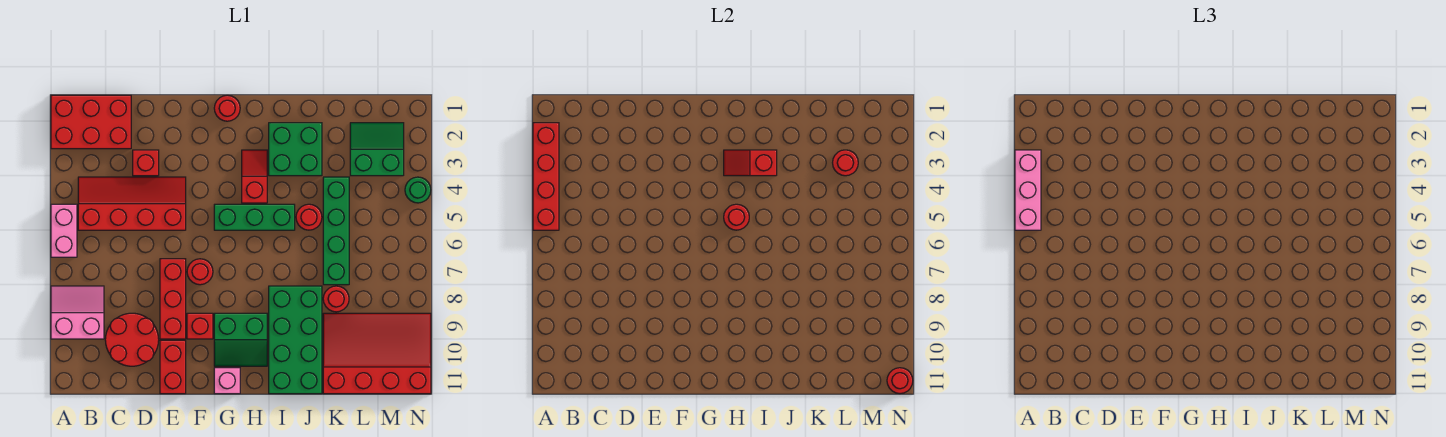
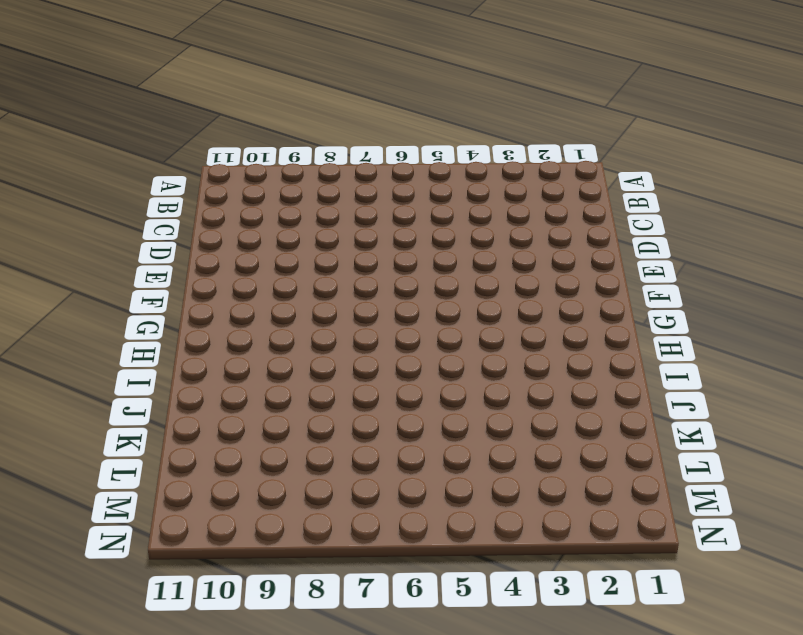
none -> red 2x3 brick [51,95,131,149]
none -> pink 1x2 brick [51,204,77,257]
none -> pink 2x2 slope [51,286,104,339]

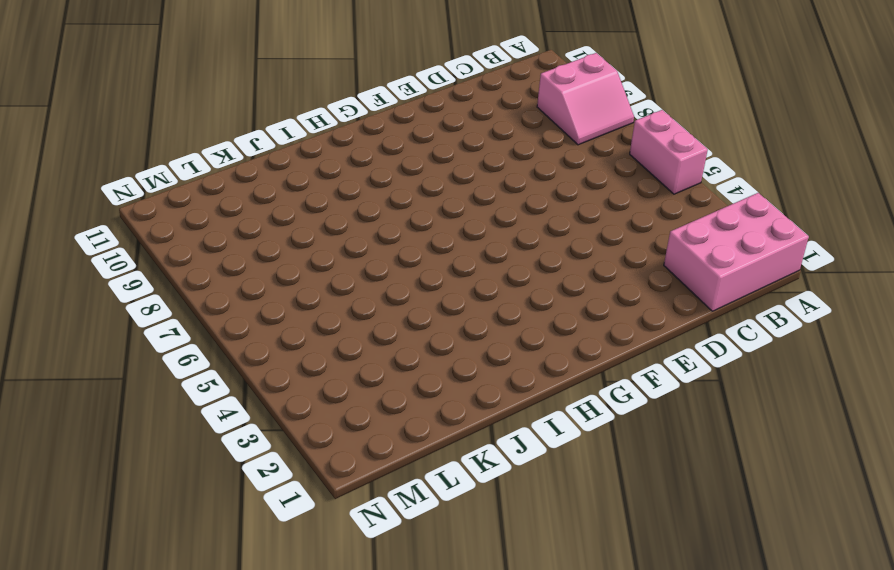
pink 2x3 brick [664,193,809,311] -> red 2x3 brick [51,95,131,149]
none -> red 2x4 slope [78,177,186,230]
none -> red 2x2 round brick [105,313,159,366]
none -> red 1x1 brick [133,150,159,176]

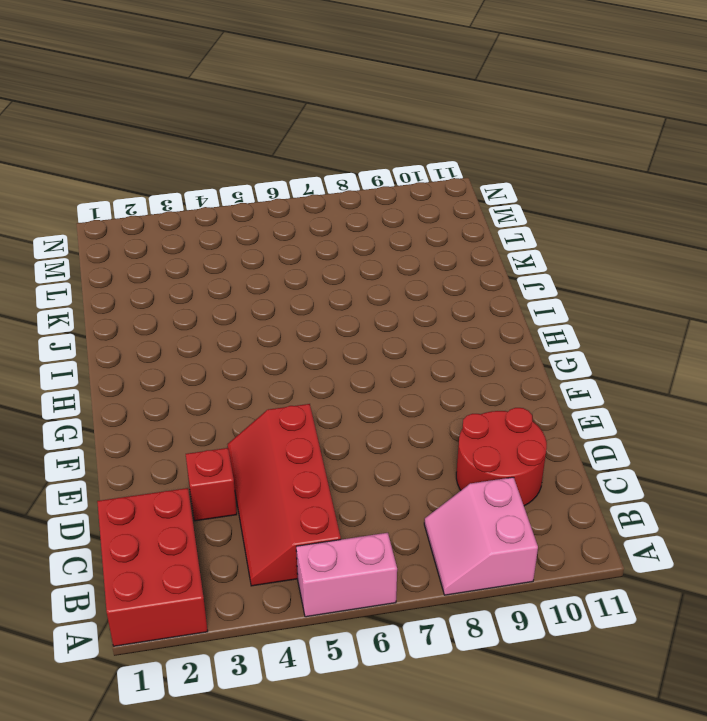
none -> red 1x3 brick [160,259,186,339]
none -> red 1x2 brick [160,340,186,394]
none -> red 1x1 round brick [187,259,213,285]

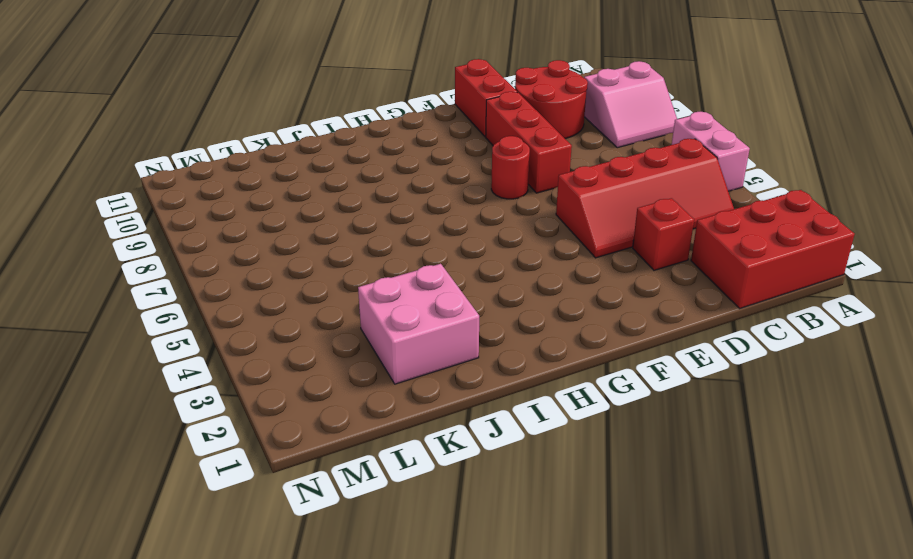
pink 2x2 brick [358,264,479,384] -> green 2x2 brick [269,123,322,176]
none -> red 1x1 brick [187,313,213,339]
none -> red 1x1 round brick [214,95,240,121]
none -> green 1x3 brick [214,204,295,230]

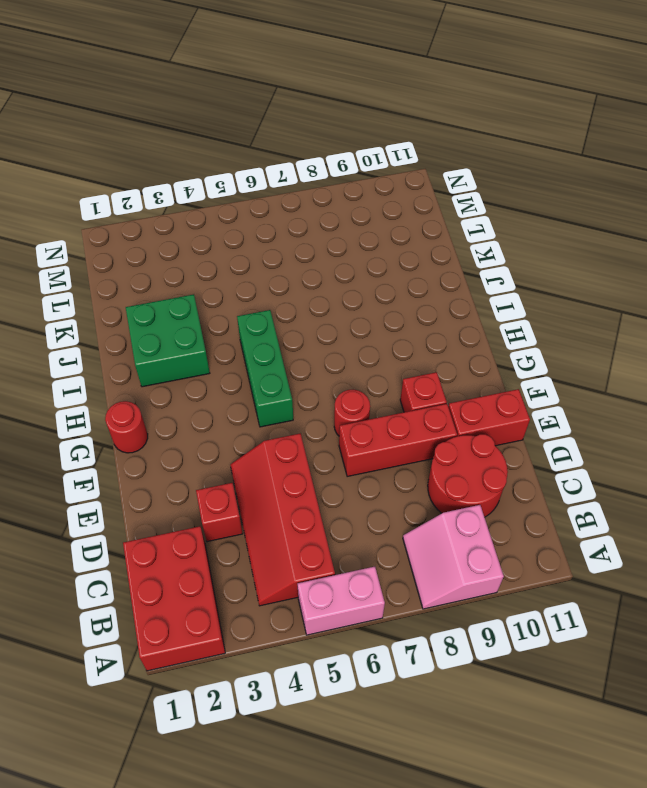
none -> green 2x2 slope [214,313,267,366]
none -> pink 1x1 brick [214,368,240,394]
none -> red 1x2 slope [242,150,267,203]

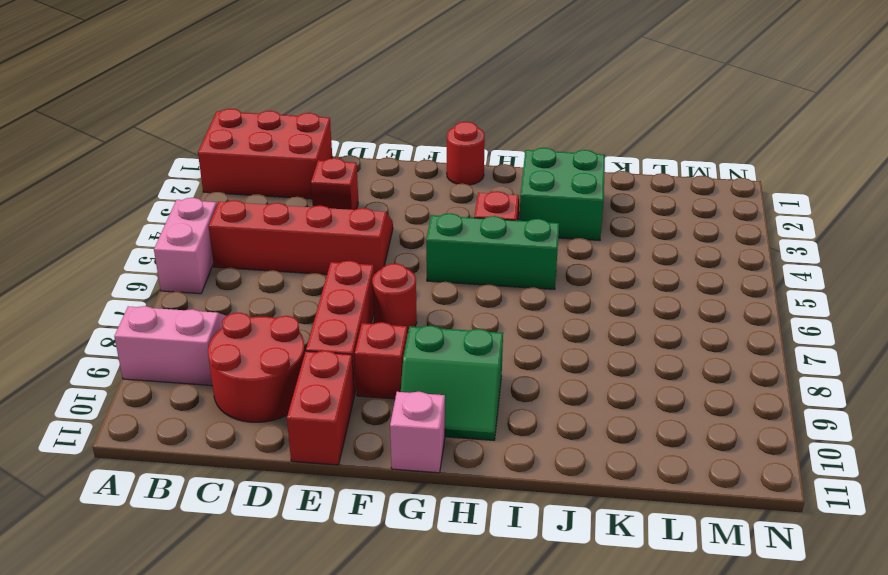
none -> green 2x4 brick [269,286,322,394]
none -> red 1x1 round brick [296,204,322,230]
none -> green 1x4 brick [323,177,349,285]

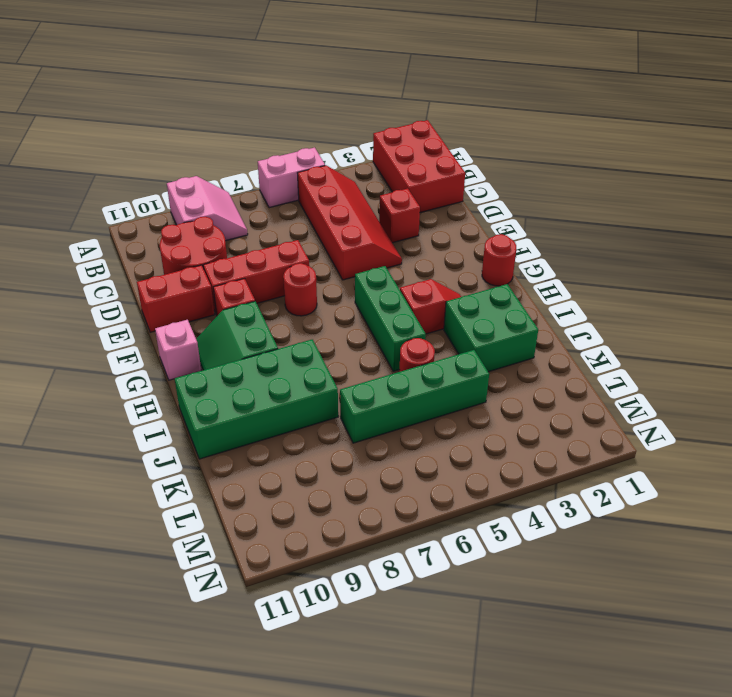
none -> red 1x1 round brick [323,286,349,312]
none -> red 3x4 slope [323,313,431,394]
none -> green 2x2 slope [350,123,404,176]

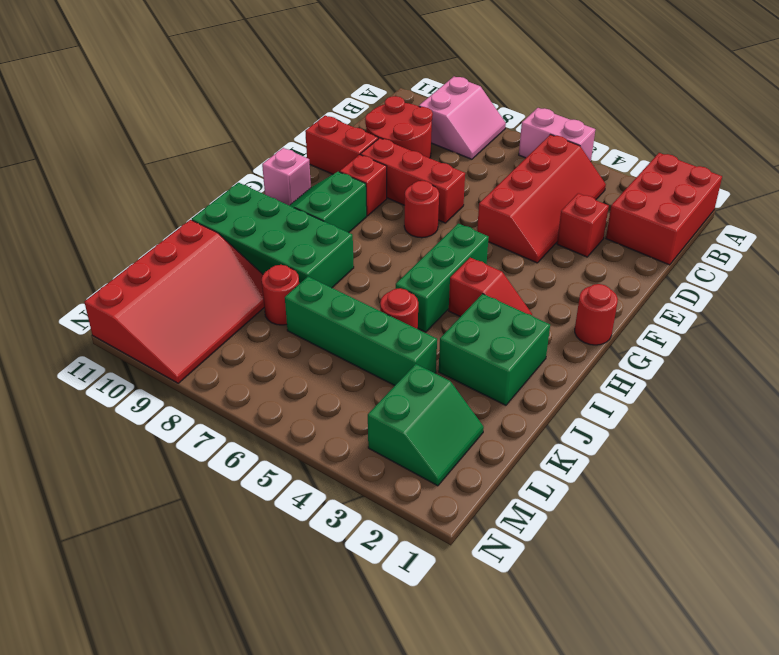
none -> green 1x1 round brick [405,177,431,203]
none -> red 1x4 brick [533,123,559,230]
none -> red 1x2 slope [724,150,777,176]

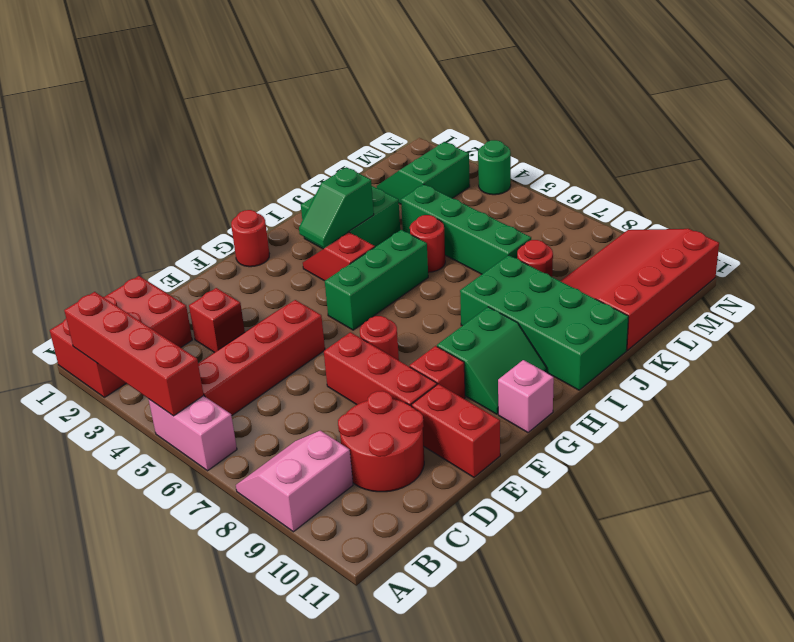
green 1x2 slope [299,167,374,247] -> red 1x2 slope [724,150,777,176]
none -> red 1x1 round brick [724,204,749,230]
none -> red 1x1 round brick [833,150,858,176]
none -> red 1x1 round brick [887,368,913,394]

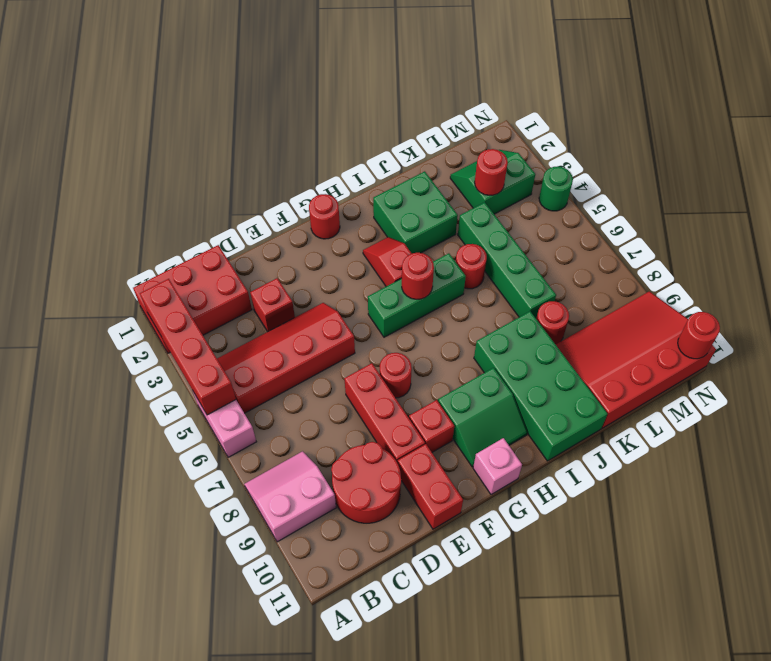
none -> red 1x2 slope [724,150,777,176]
none -> pink 1x3 brick [1015,150,1041,230]

